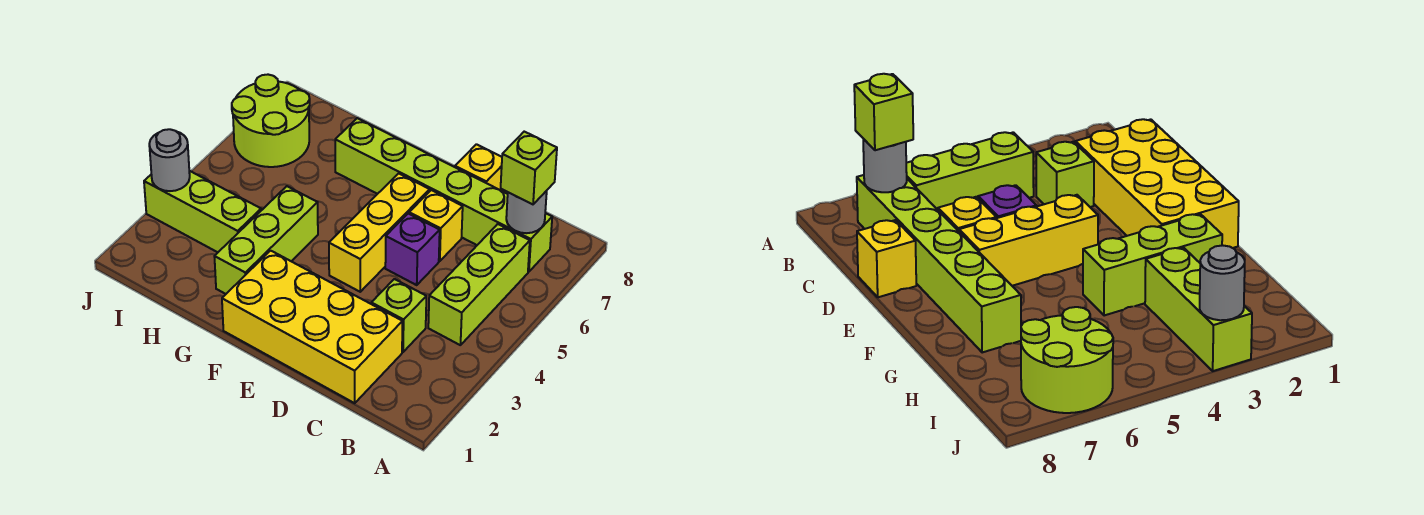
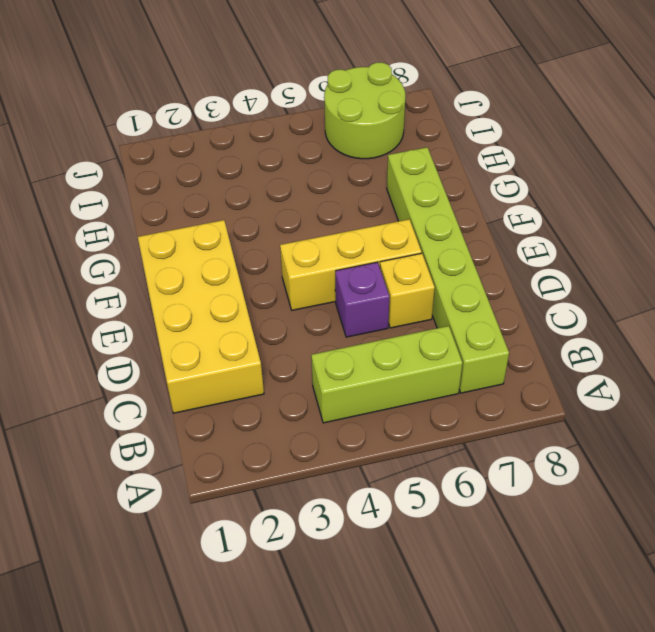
none -> lime 1x1 brick [371,279,426,352]
none -> yellow 1x1 brick [455,144,506,193]
none -> lime 1x3 brick [214,186,318,294]

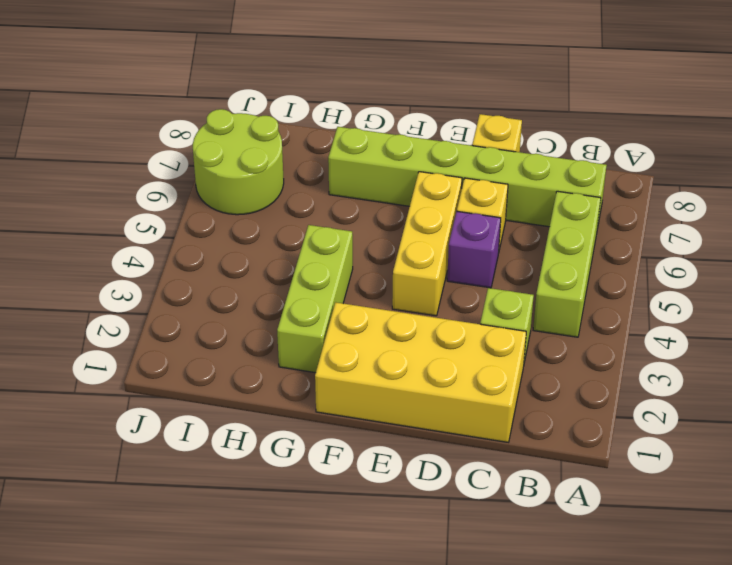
none -> lime 1x3 brick [144,171,261,252]
none -> grey 1x1 round brick [506,191,547,233]
none -> grey 1x1 round brick [149,129,190,191]

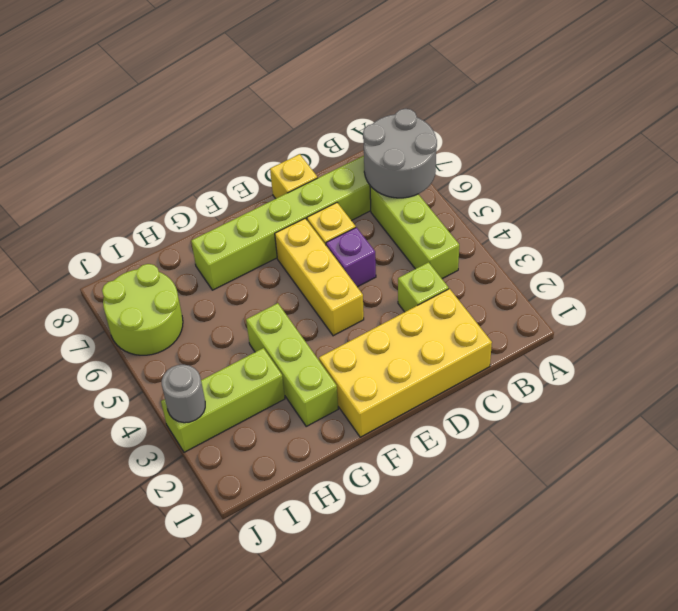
grey 2x2 round brick [363,109,437,198] -> grey 1x1 round brick [506,191,547,233]
none -> lime 1x1 brick [501,132,557,204]

